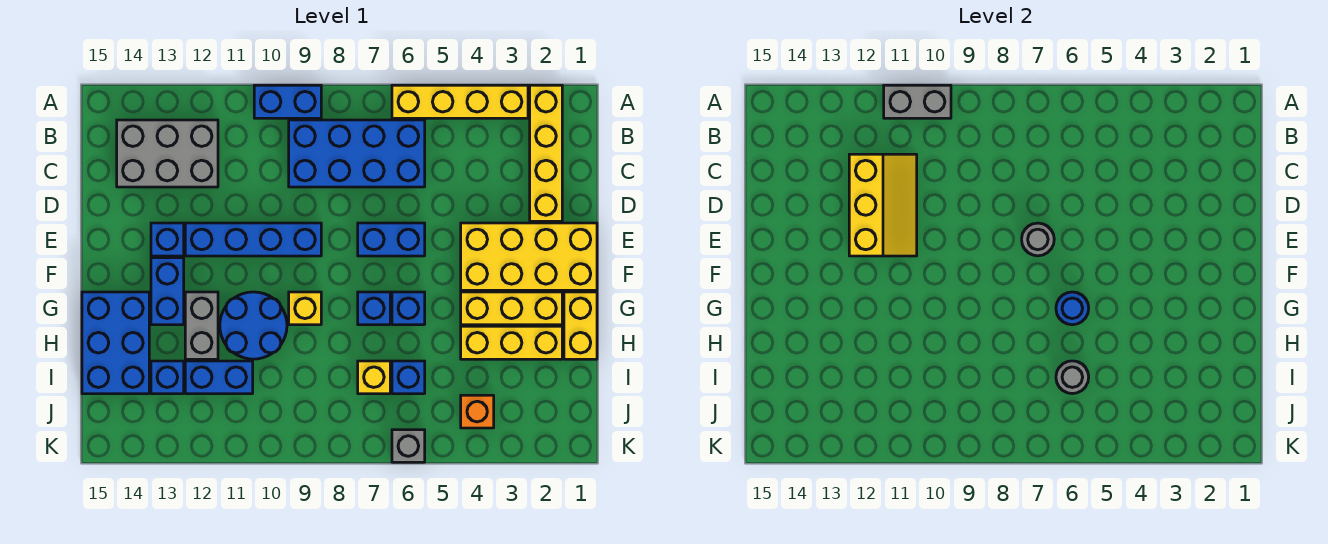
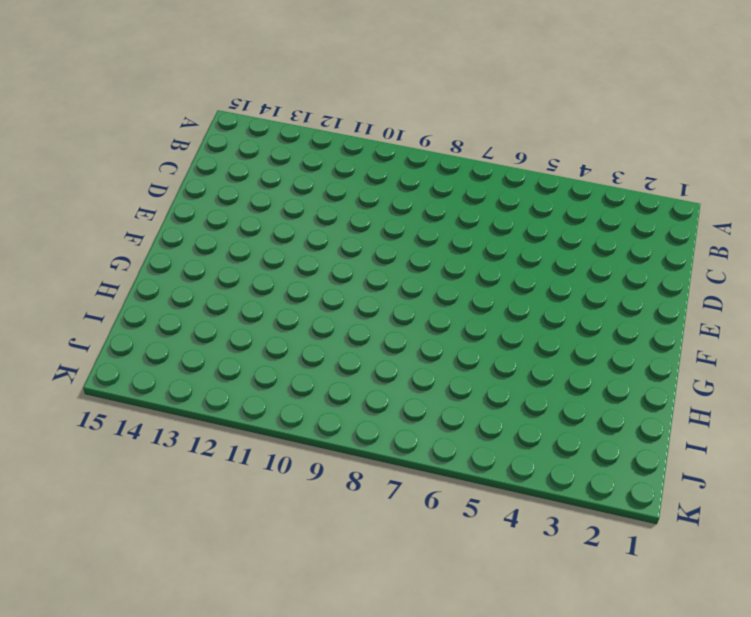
none -> yellow 1x4 brick [530,85,562,221]
none -> yellow 1x4 brick [392,85,528,118]
none -> blue 1x2 brick [254,85,321,118]
none -> blue 2x4 brick [289,120,425,187]

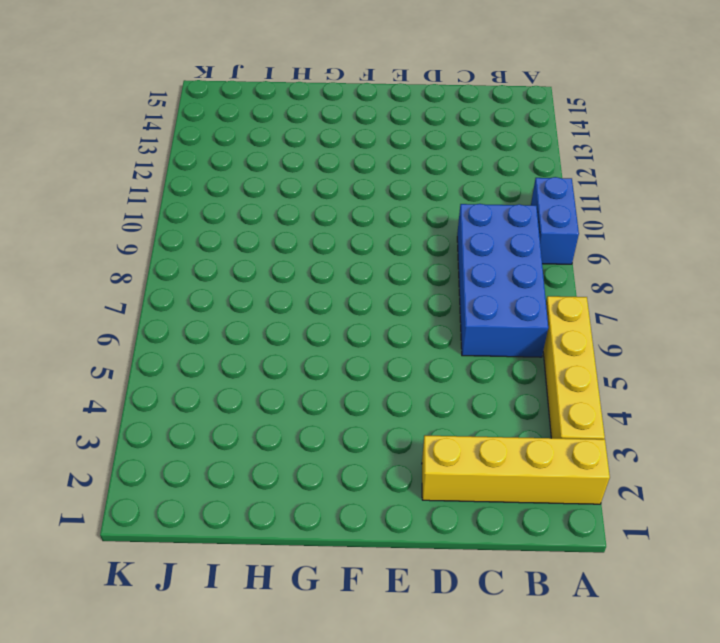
none -> grey 2x3 brick [117,120,218,187]
none -> yellow 2x4 brick [461,223,597,290]
none -> blue 1x2 brick [358,223,425,256]
none -> blue 1x4 brick [185,223,321,256]

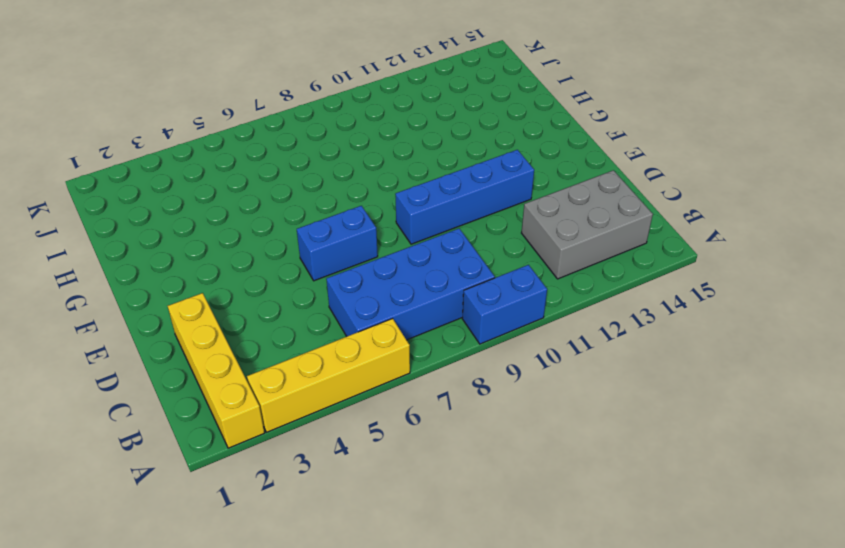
none -> yellow 2x4 brick [461,223,597,290]
none -> blue 1x1 brick [151,223,184,256]
none -> blue 1x2 brick [151,258,184,325]
none -> yellow 1x2 brick [564,292,597,359]

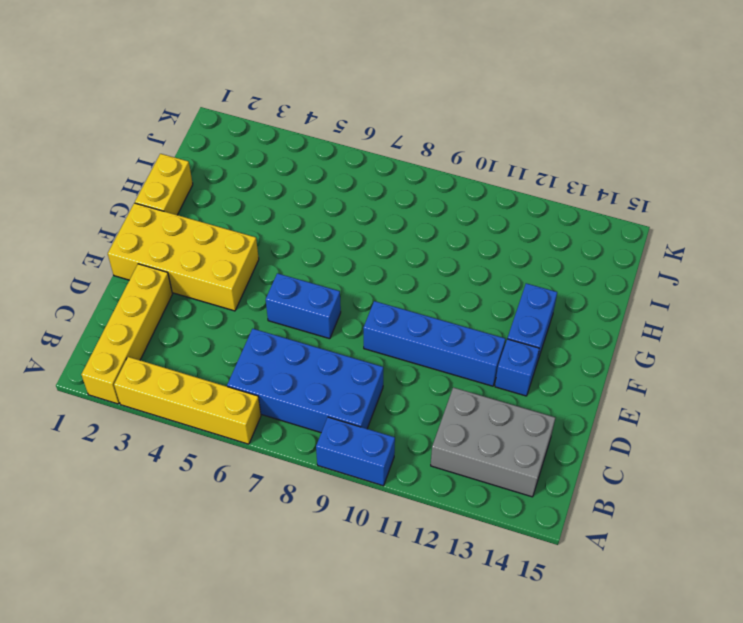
none -> yellow 1x3 brick [461,292,562,325]
none -> blue 1x1 brick [392,292,425,325]
none -> blue 1x1 brick [358,292,390,325]
none -> yellow 1x1 brick [289,292,321,325]

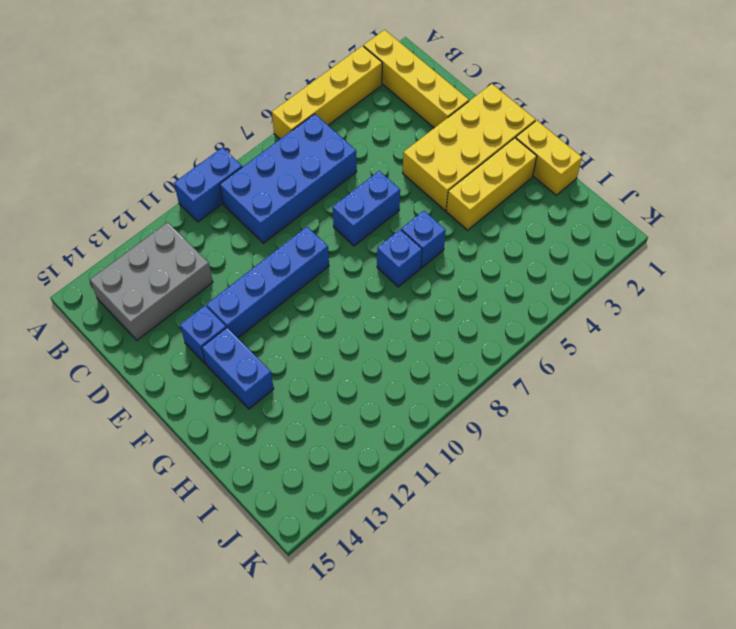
none -> yellow 1x1 brick [289,292,321,325]
none -> blue 2x2 round brick [220,292,287,359]
none -> grey 1x2 brick [185,292,218,359]
none -> blue 2x3 brick [82,292,149,394]

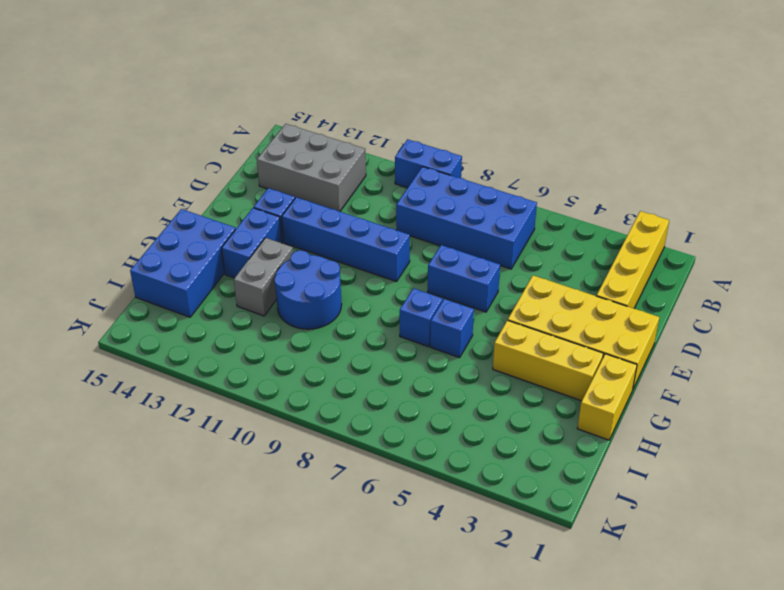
none -> yellow 1x4 brick [392,85,528,118]
none -> yellow 1x1 brick [289,292,321,325]
none -> yellow 1x3 brick [461,326,562,359]
none -> blue 1x1 brick [392,361,425,394]

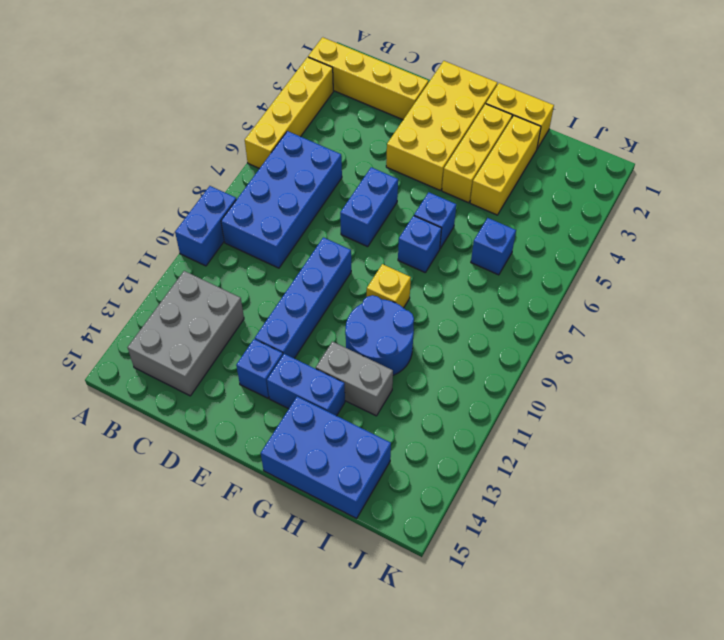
none -> yellow 1x1 brick [358,361,390,394]
none -> blue 1x2 brick [185,361,253,394]
none -> blue 1x1 brick [151,361,184,394]
none -> orange 1x1 brick [461,395,494,428]

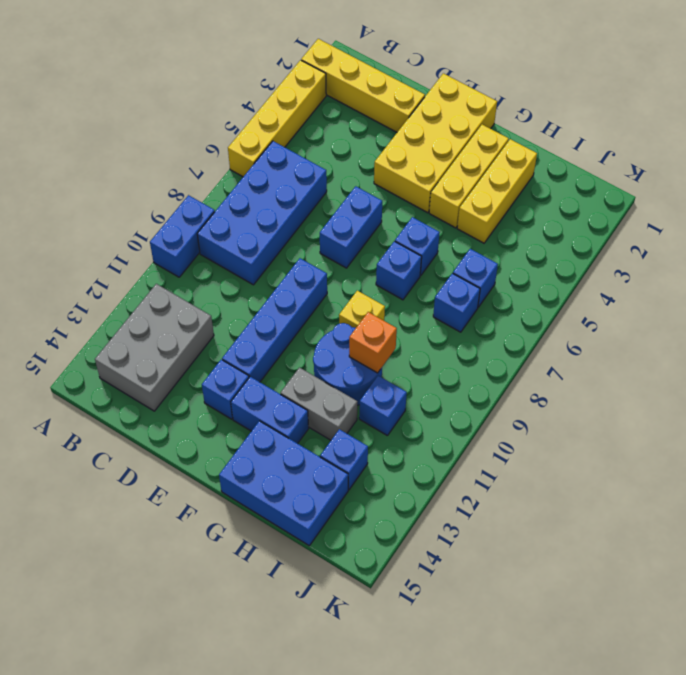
orange 1x1 brick [349,312,397,373] -> orange 1x1 brick moved to [461,395,494,428]
blue 1x1 brick [433,273,480,332] -> yellow 1x1 brick [358,361,390,394]
blue 1x1 brick [359,376,407,436] -> blue 1x2 brick [185,361,253,394]
none -> yellow 1x2 brick [564,292,597,359]
none -> grey 1x1 brick [392,430,425,462]
none -> grey 1x2 brick [884,85,951,118]
none -> yellow 2x3 slope [849,154,917,256]

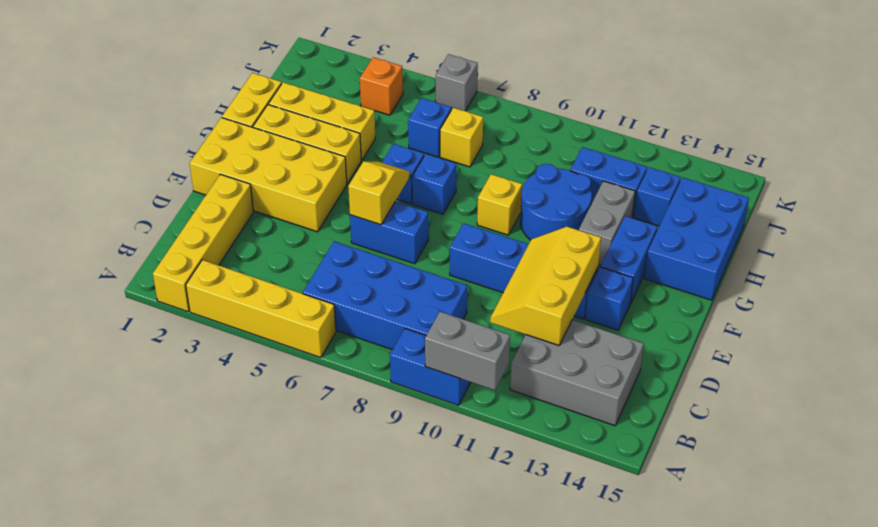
yellow 1x2 slope [348,161,410,225] -> none
none -> grey 1x1 round brick [1022,223,1054,256]
none -> blue 1x1 round brick [1056,292,1089,325]
none -> grey 1x1 round brick [1056,361,1089,394]

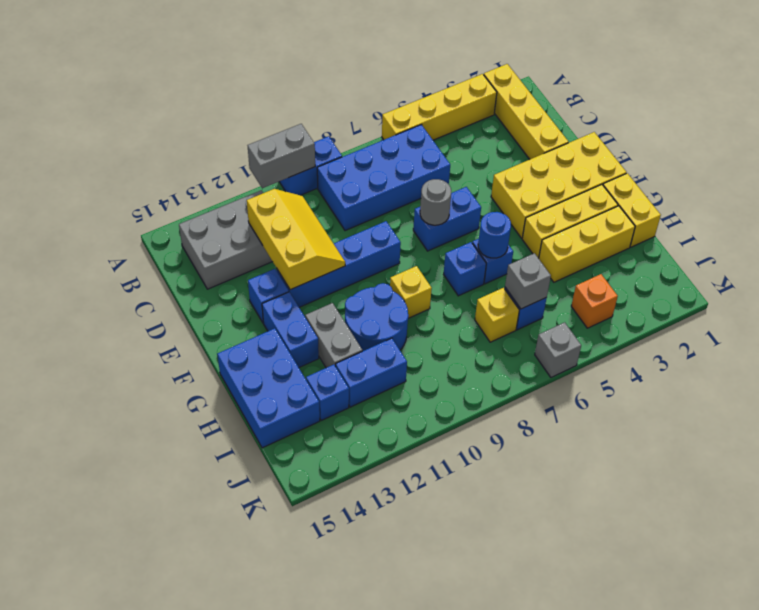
grey 1x1 brick [505,253,551,309] -> grey 1x1 round brick [1056,361,1089,394]

